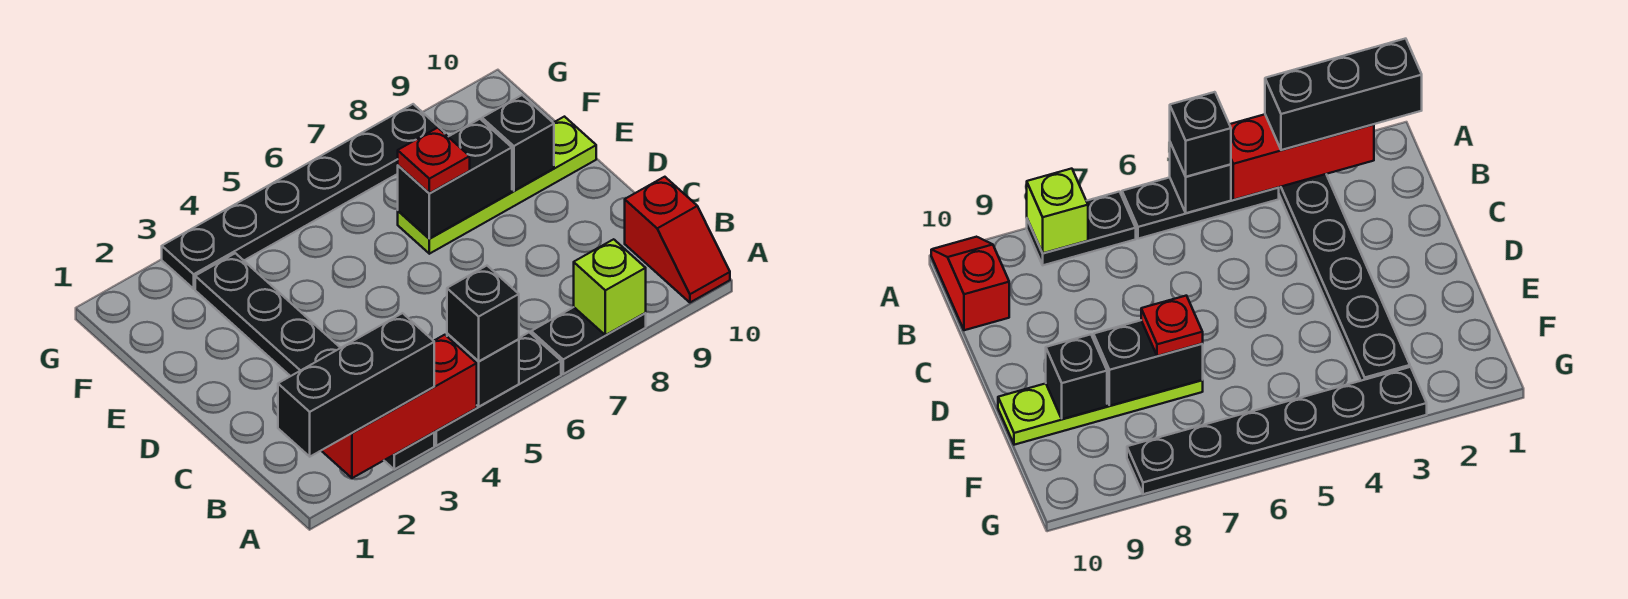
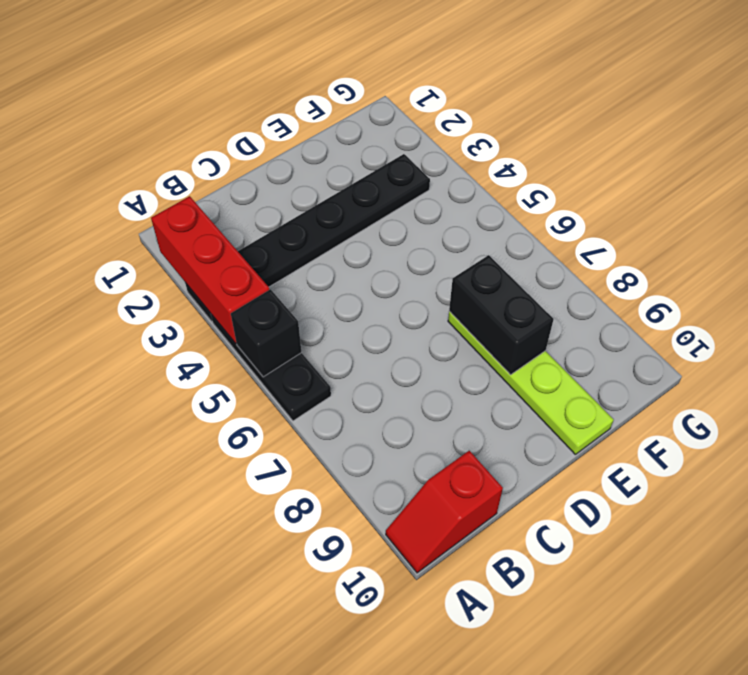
none -> black 1x2 plate [531,307,646,374]
none -> black 1x6 plate [162,104,445,289]
none -> lime 1x1 brick [574,239,646,335]

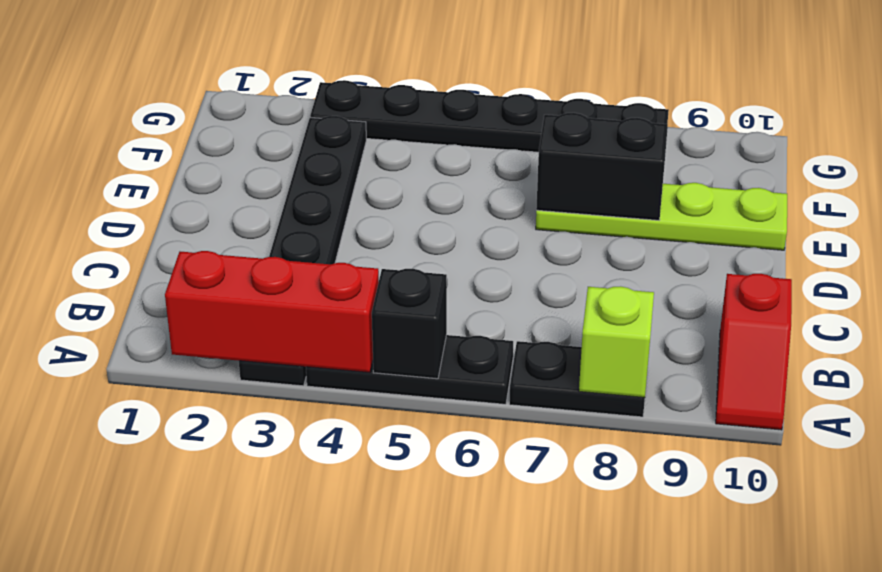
none -> black 1x1 brick [482,95,554,191]
none -> black 1x3 brick [278,313,434,457]
none -> black 1x1 brick [447,266,519,361]

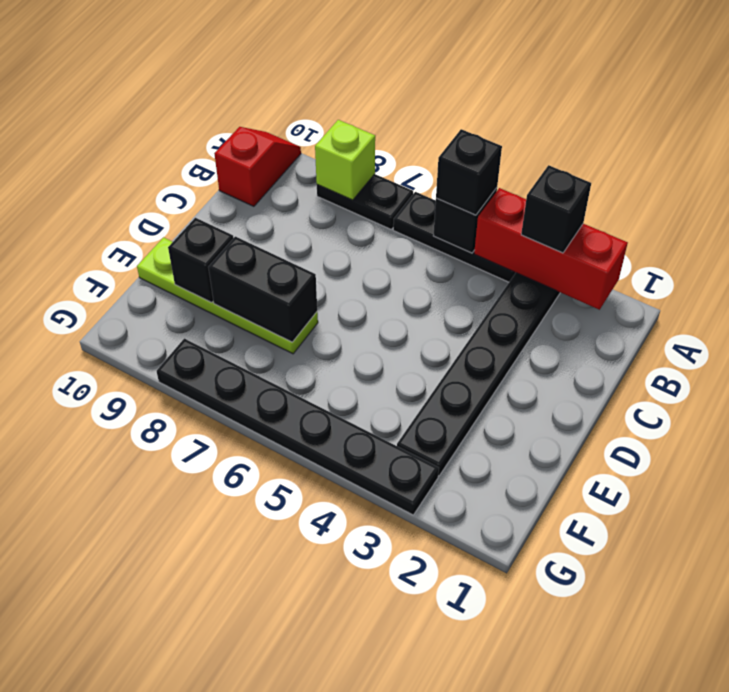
black 1x1 brick [521,165,591,253] -> black 1x3 brick [278,313,434,457]
none -> red 1x1 plate [398,128,470,193]

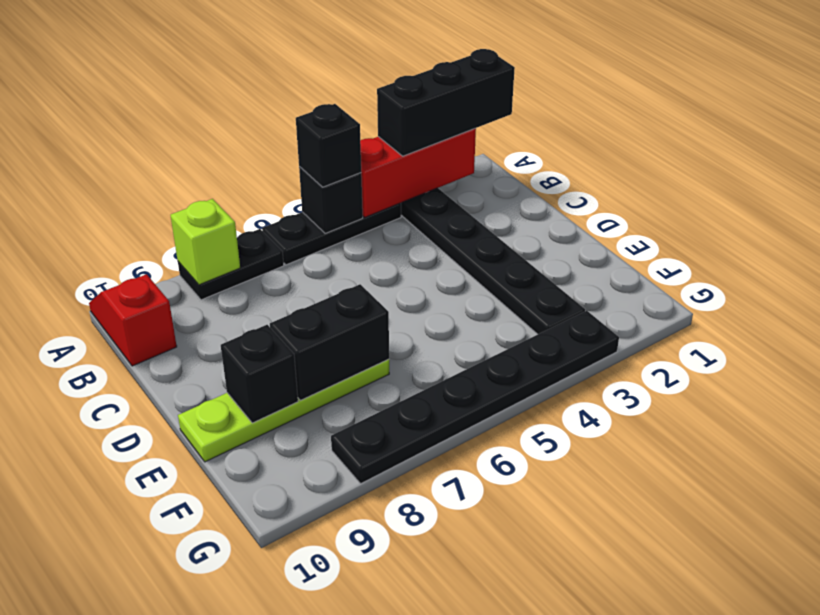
none -> red 1x1 plate [398,128,470,193]

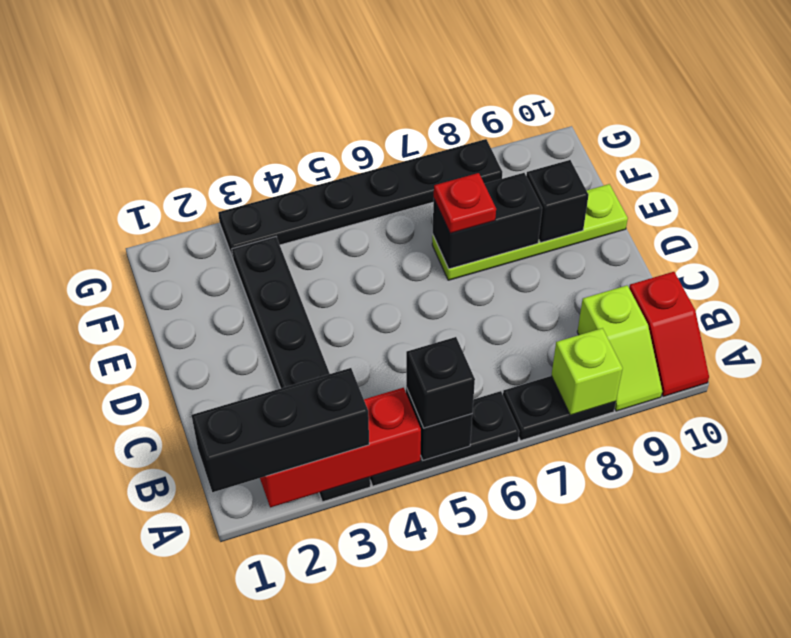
lime 1x2 slope [577,285,662,411] -> none

